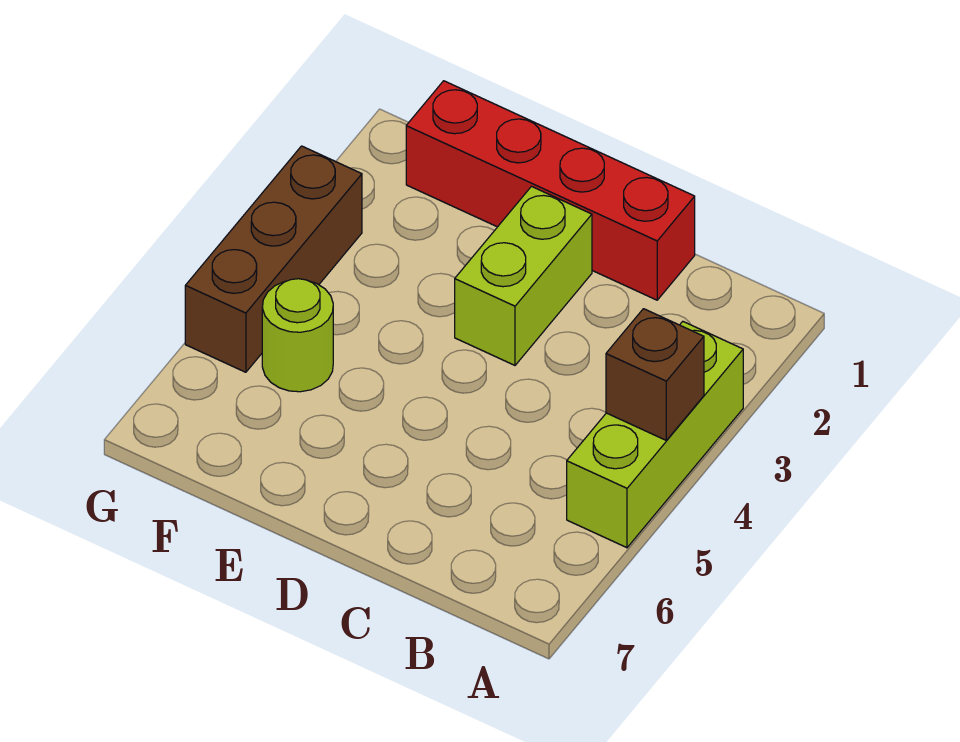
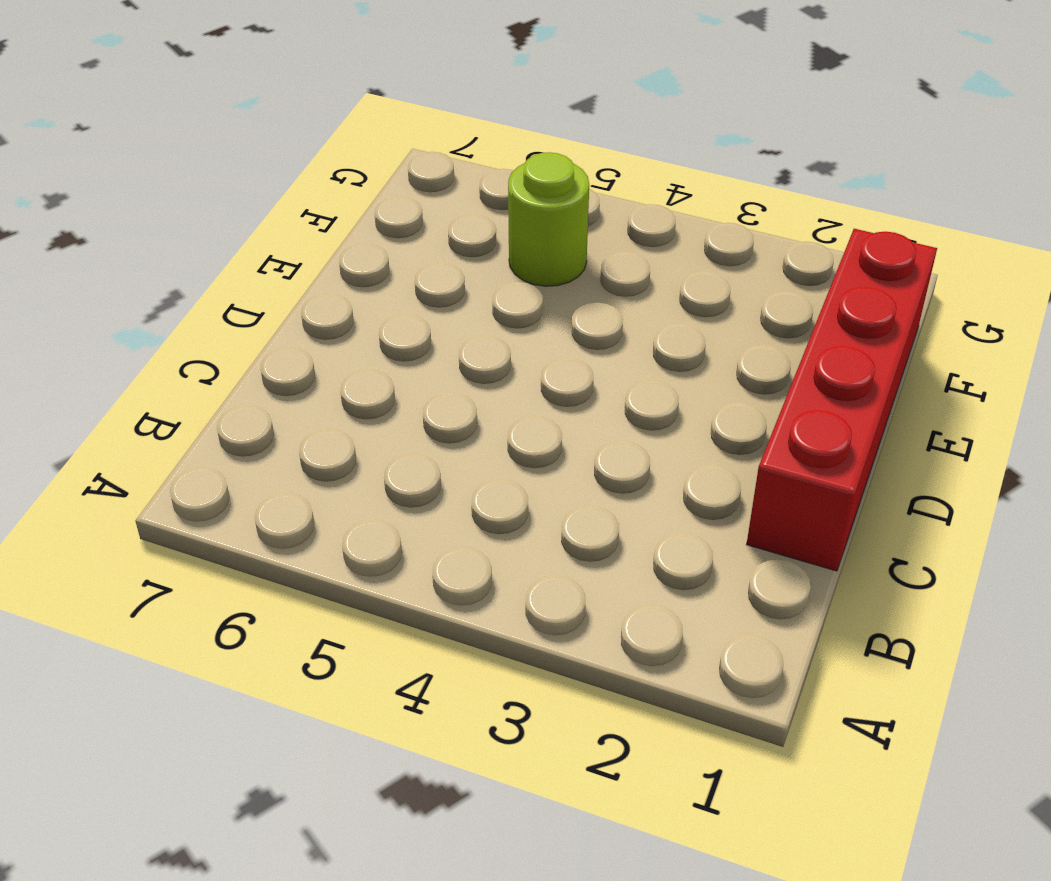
none -> lime 1x3 brick [567,322,743,548]
none -> lime 1x2 brick [455,187,592,365]

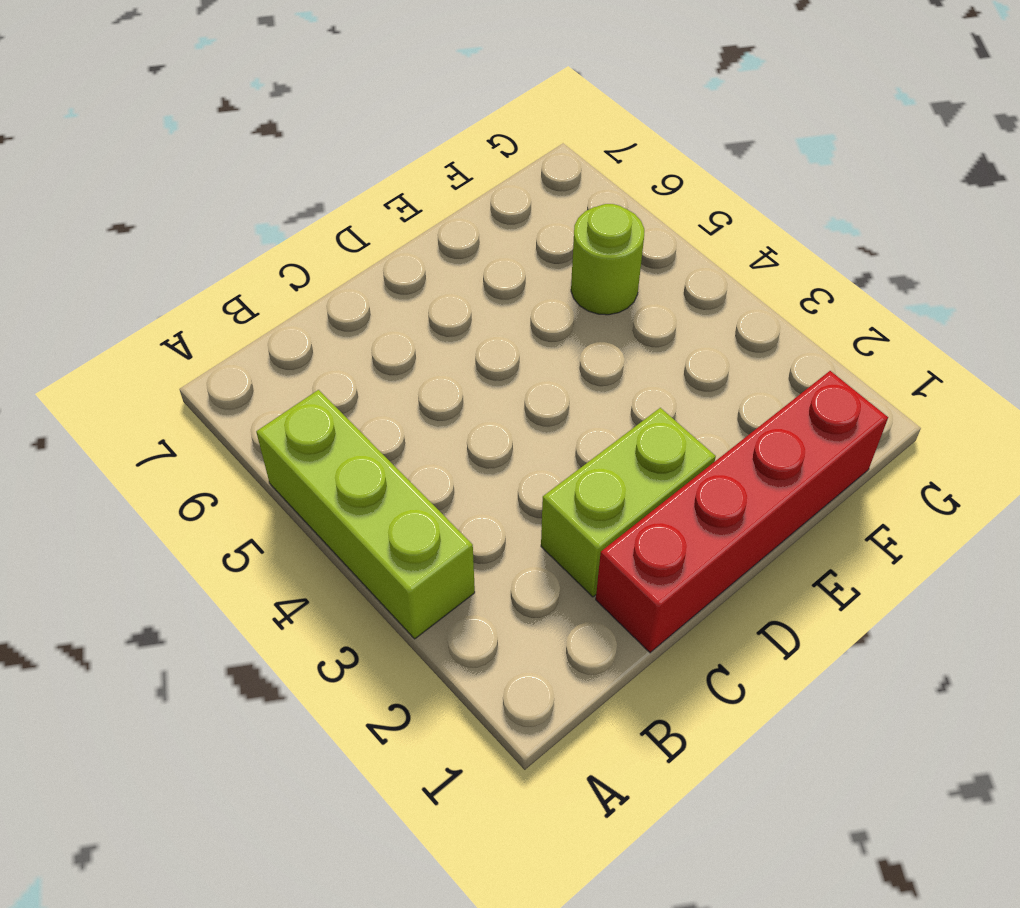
lime 1x2 brick [541,408,716,597] -> lime 1x2 brick turned to [455,187,592,365]
none -> brown 1x3 brick [185,146,362,372]
none -> brown 1x1 brick [606,309,704,441]

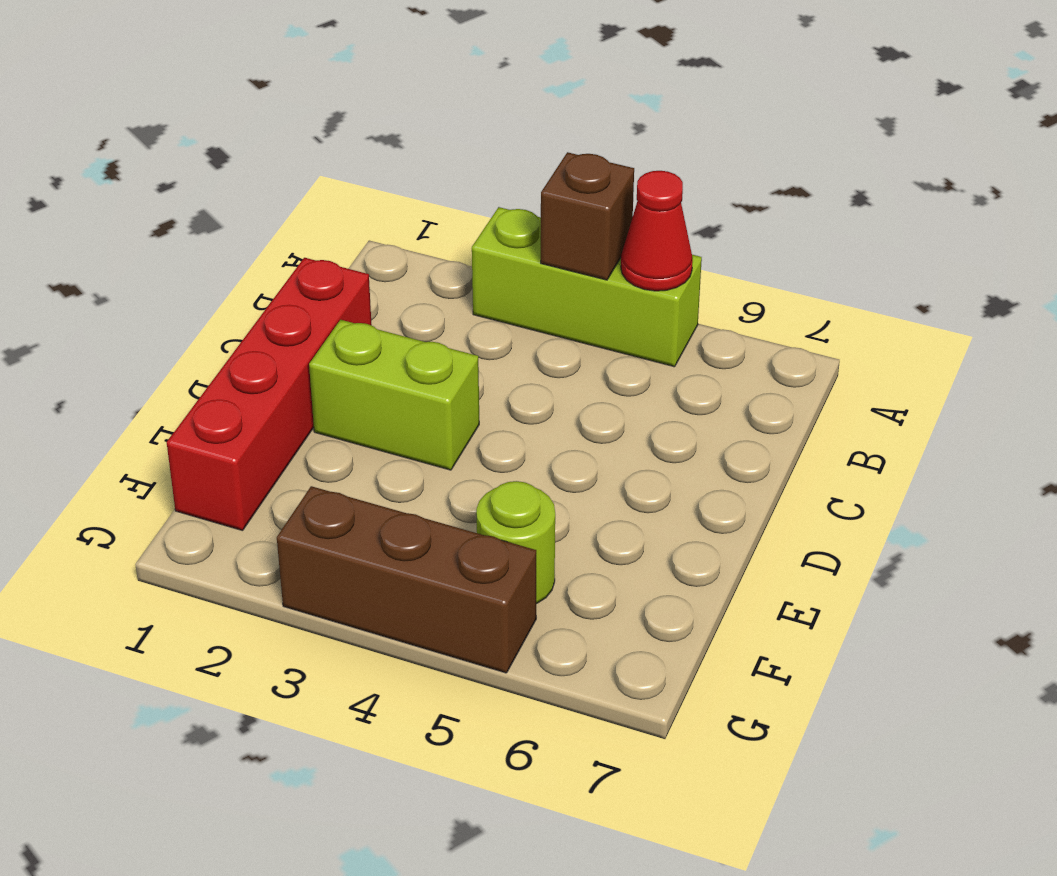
red 1x1 cone [621,171,693,291] -> none

